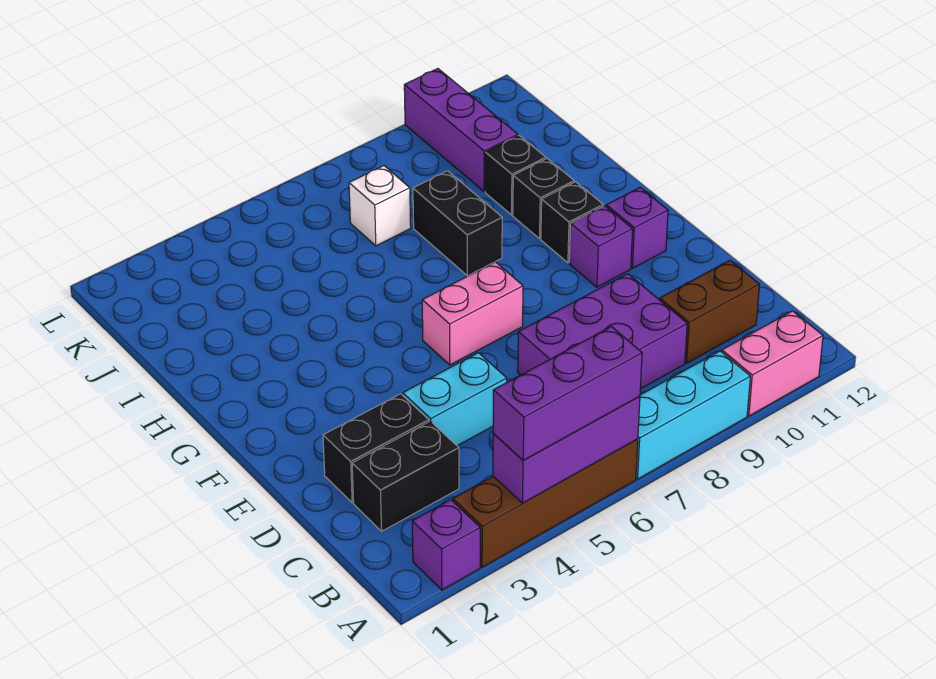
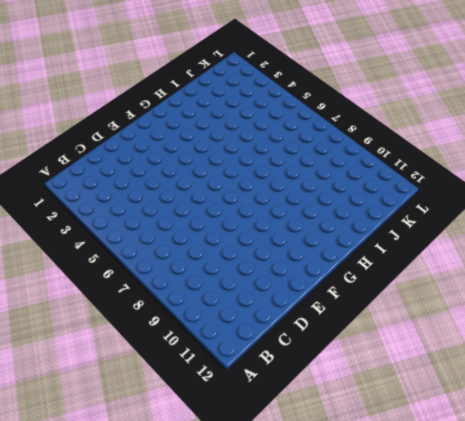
none -> purple 1x1 brick [412,500,480,590]
none -> brown 1x4 brick [453,439,638,567]
none -> cyan 1x3 brick [636,351,750,479]

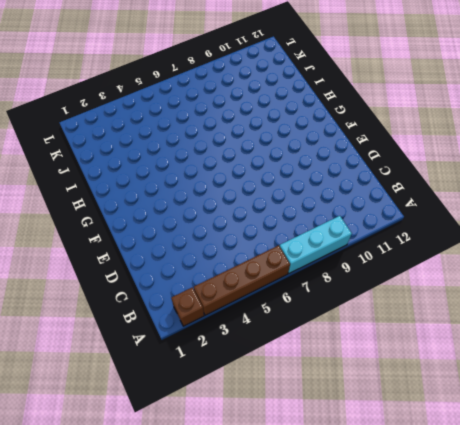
brown 1x1 brick [171,287,204,326] -> purple 1x1 brick [412,500,480,590]
none -> pink 1x2 brick [722,311,823,416]
none -> black 1x2 brick [352,421,459,531]
none -> purple 2x3 brick [518,274,687,389]

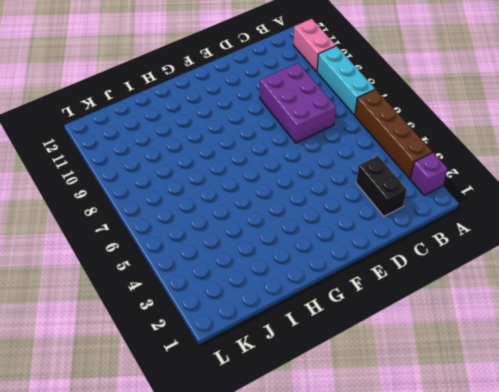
none -> brown 1x2 brick [660,260,760,363]
none -> black 1x2 brick [323,394,429,503]
none -> cyan 1x2 brick [403,353,507,446]

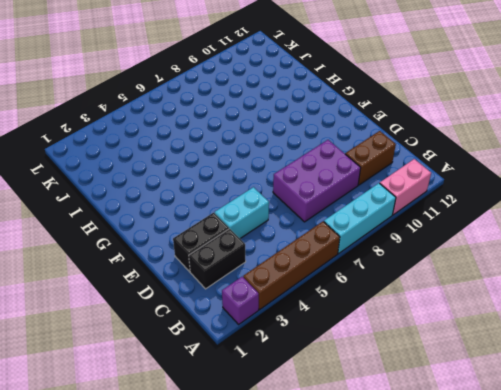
none -> pink 1x2 brick [422,262,523,365]
none -> purple 1x1 brick [569,206,633,287]
none -> purple 1x1 brick [606,188,668,268]

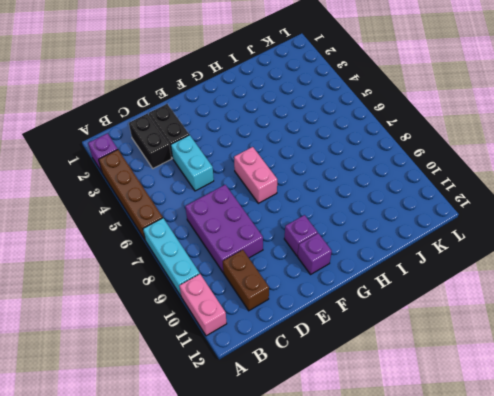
none -> black 1x1 brick [541,182,603,263]
none -> black 1x2 brick [413,171,502,276]
none -> black 1x1 brick [513,159,574,239]

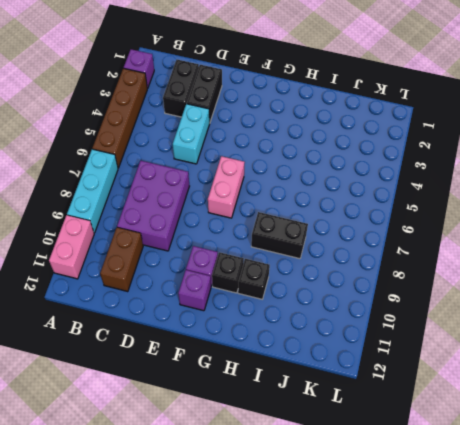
none -> black 1x1 brick [485,136,546,215]
none -> white 1x1 brick [349,166,411,246]
none -> purple 1x3 brick [404,69,518,191]

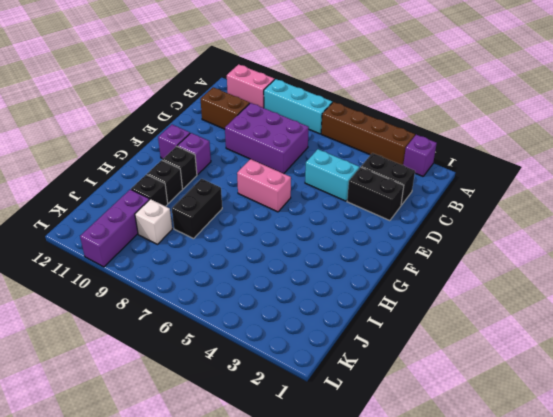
white 1x1 brick [135,199,172,244] -> white 1x1 brick moved to [349,166,411,246]
none -> purple 1x3 brick [493,397,640,503]
none -> purple 1x3 brick [493,327,642,460]

